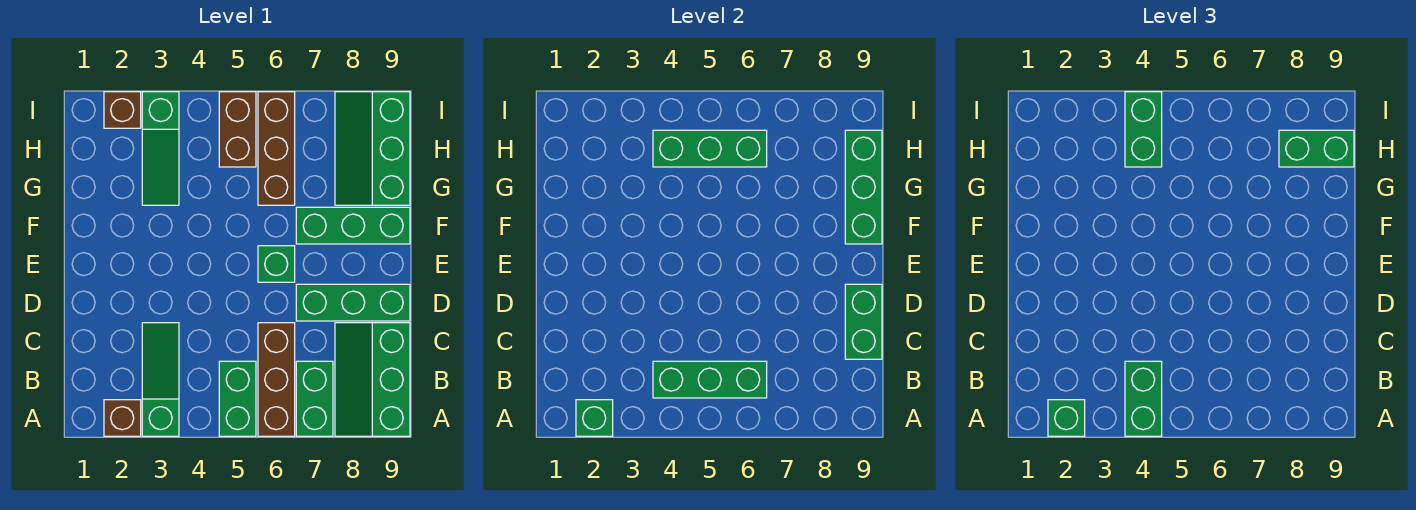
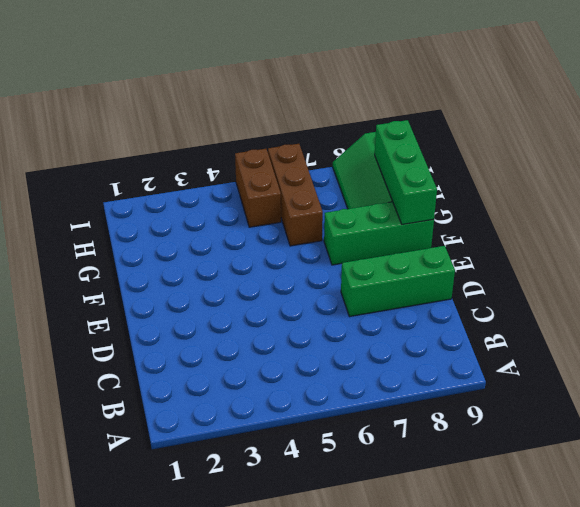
none -> brown 1x1 brick [104,400,141,436]
none -> green 1x3 slope [142,323,179,436]
none -> green 1x2 brick [219,361,256,436]

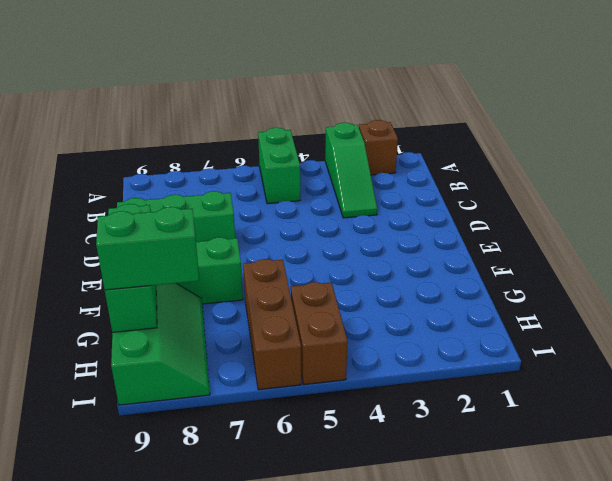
none -> brown 1x3 brick [258,323,295,436]
none -> green 1x2 brick [296,361,333,436]
none -> green 2x3 slope [335,323,410,436]

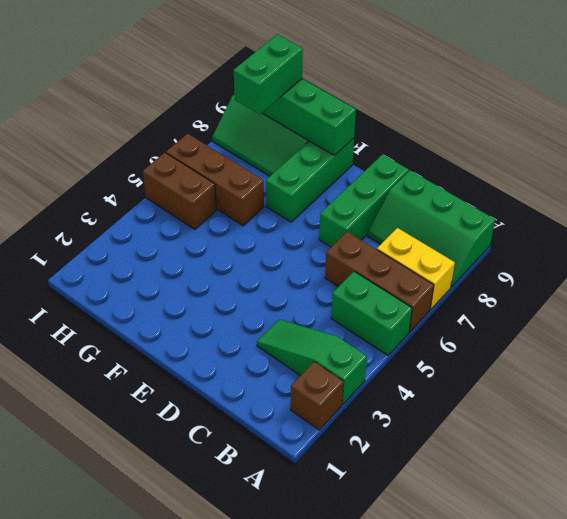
yellow 1x2 brick [377,228,455,309] -> green 1x2 brick [296,361,333,436]
none -> green 1x1 brick [258,246,295,282]
none -> green 1x3 slope [142,92,179,205]
none -> brown 1x1 brick [104,92,141,128]

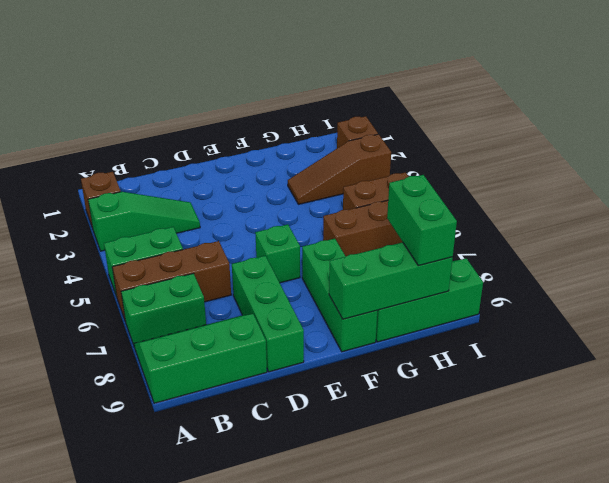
brown 1x3 slope [288,134,391,204] -> green 1x3 slope [142,92,179,205]
none -> green 1x1 brick [576,400,613,436]
none -> green 1x3 brick [653,361,767,398]
none -> green 1x2 brick [845,284,882,359]

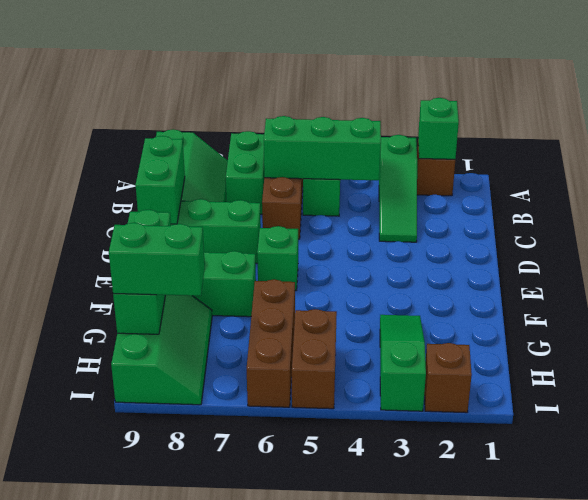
none -> green 1x3 brick [653,130,767,167]
none -> green 1x1 brick [1048,400,1085,436]
none -> green 1x2 brick [1125,361,1162,436]

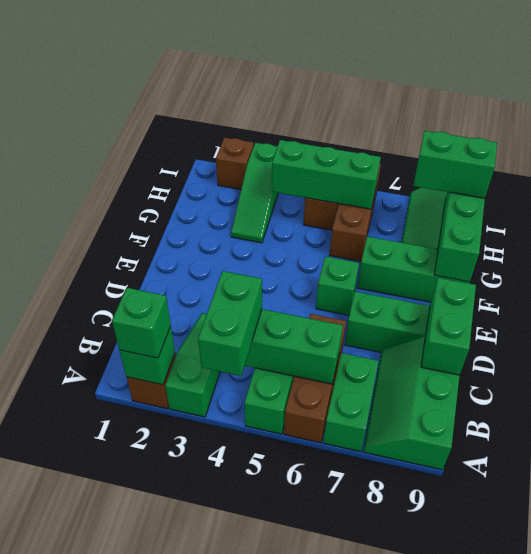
none -> green 1x2 brick [1125,92,1162,167]

